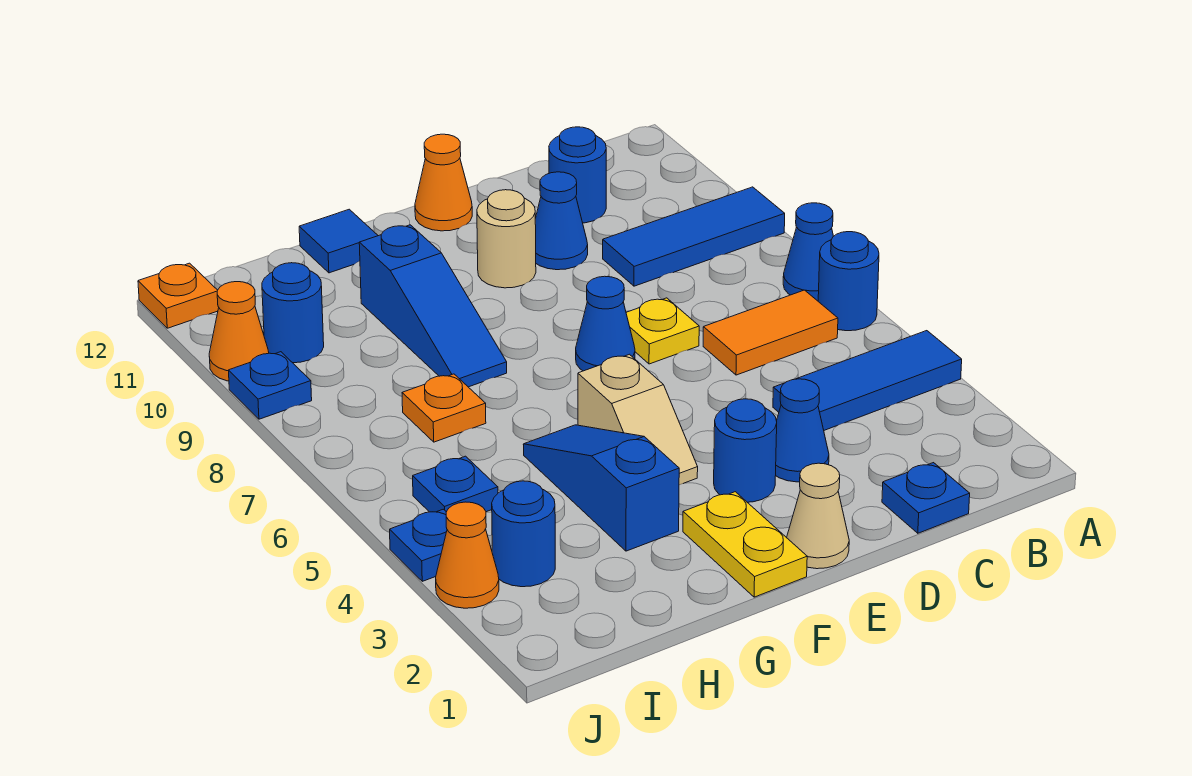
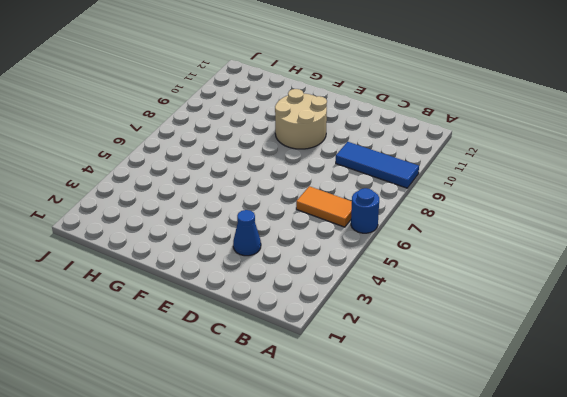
tan 2x2 round brick [275,89,327,149] -> tan 1x1 round brick [477,190,536,288]
none -> blue 1x3 tile [773,331,962,430]
none -> blue 1x1 cone [783,203,833,301]
none -> blue 1x1 plate [882,463,970,533]

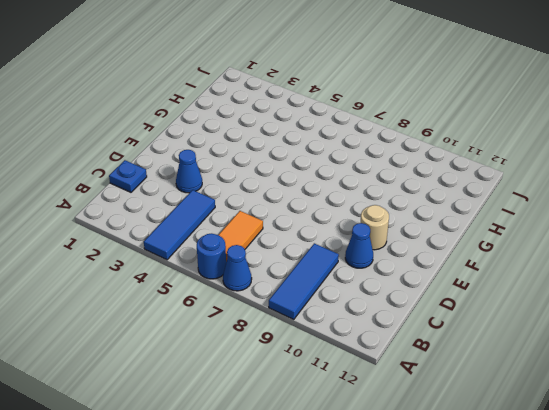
none -> blue 1x1 round brick [549,127,606,223]
none -> yellow 1x1 plate [626,298,699,364]
none -> tan 1x1 cone [787,463,849,569]

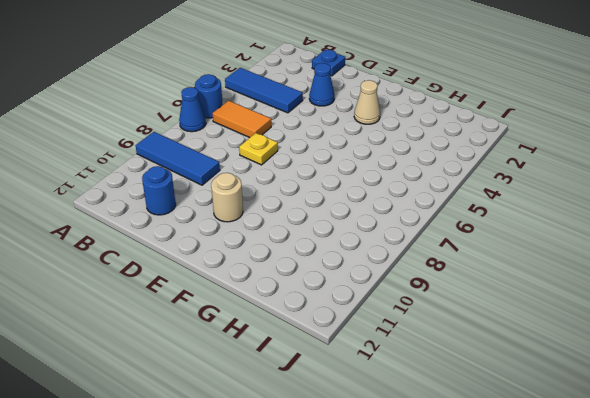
tan 1x1 cone [354,80,380,124] -> tan 1x1 cone moved to [787,463,849,569]
none -> blue 1x1 cone [535,172,588,270]
none -> blue 1x1 round brick [714,399,777,502]
none -> blue 1x1 cone [576,276,635,371]

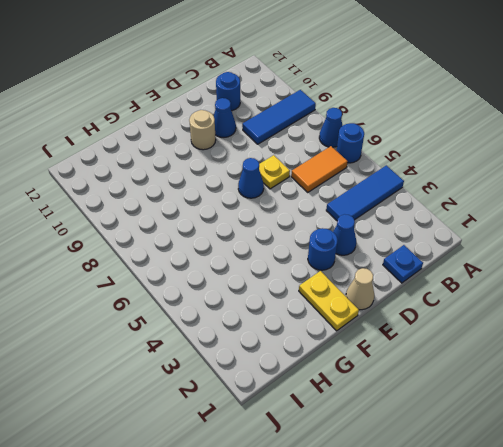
none -> orange 1x1 cone [415,134,472,231]
none -> tan 1x2 slope [578,354,698,485]
none -> blue 1x3 slope [523,425,679,551]

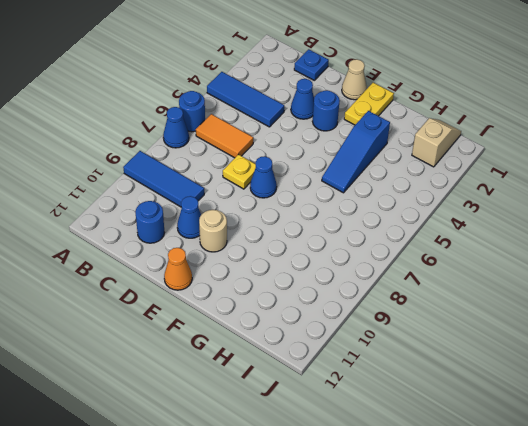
tan 1x2 slope [412,118,461,167] -> tan 1x2 slope moved to [578,354,698,485]
none -> blue 1x3 slope [359,225,507,387]
none -> blue 1x1 tile [299,209,378,273]
none -> orange 1x1 plate [402,374,486,442]

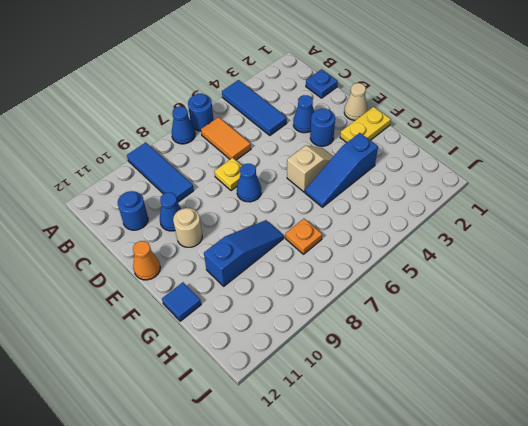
none -> blue 1x1 round brick [492,481,555,587]
none -> blue 1x1 plate [413,456,498,512]
none -> blue 1x1 round brick [262,263,324,363]

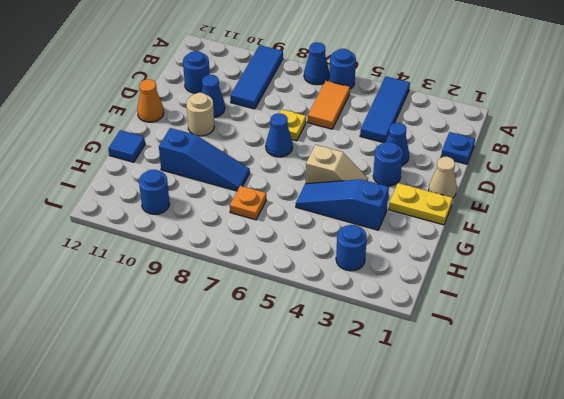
none -> blue 1x1 plate [413,456,498,512]
none -> orange 1x1 cone [436,502,499,608]
none -> blue 1x1 plate [390,509,447,581]

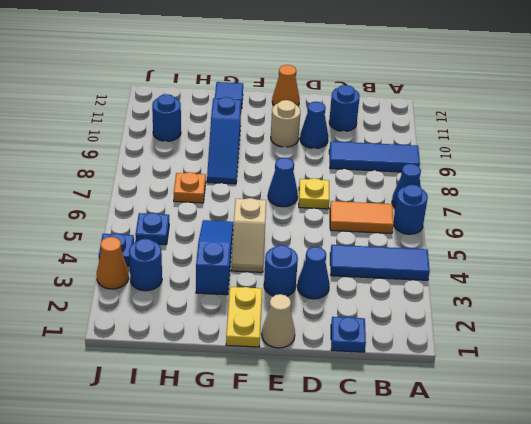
none -> blue 1x1 plate [228,352,312,419]
none -> orange 1x1 cone [209,282,269,381]
none -> orange 1x1 plate [138,263,219,328]

